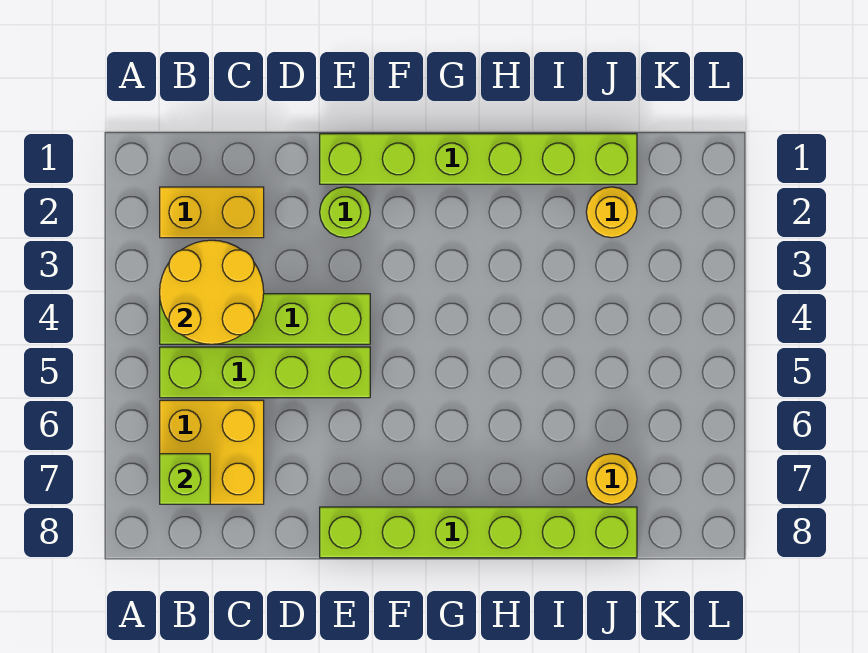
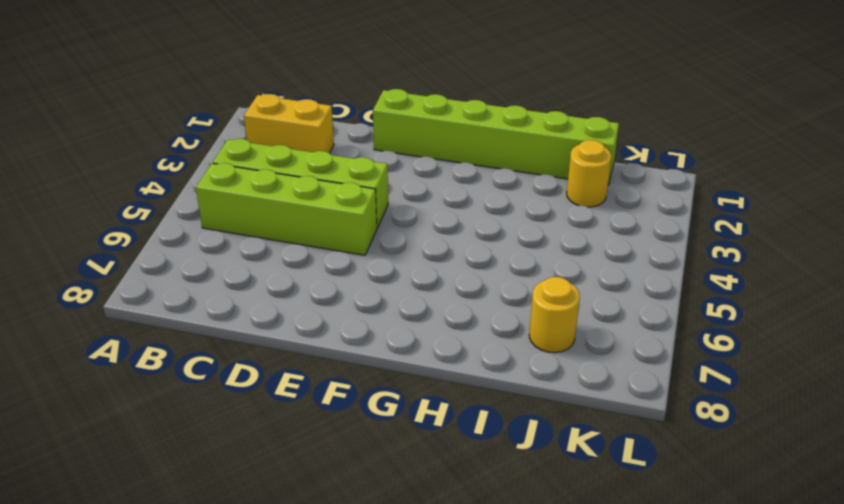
none -> yellow 2x2 brick [160,400,264,504]
none -> lime 1x1 round brick [320,187,370,238]

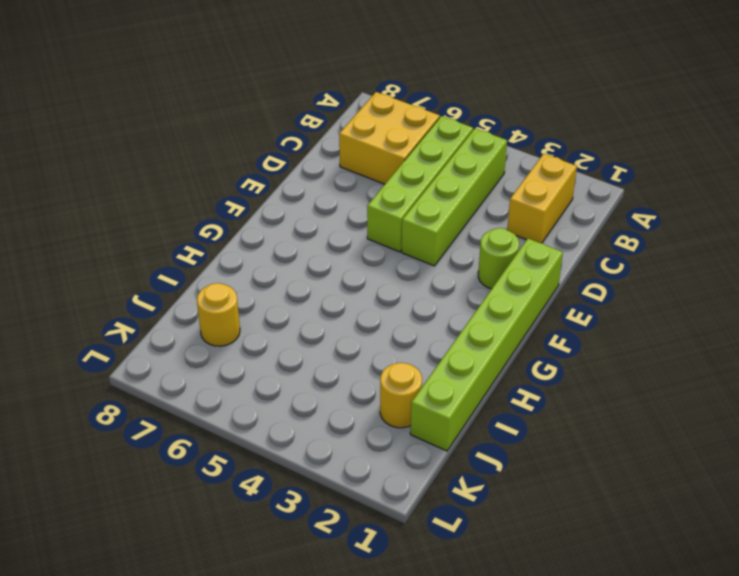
none -> lime 1x6 brick [320,507,637,558]
none -> yellow 2x2 round brick [160,240,264,344]

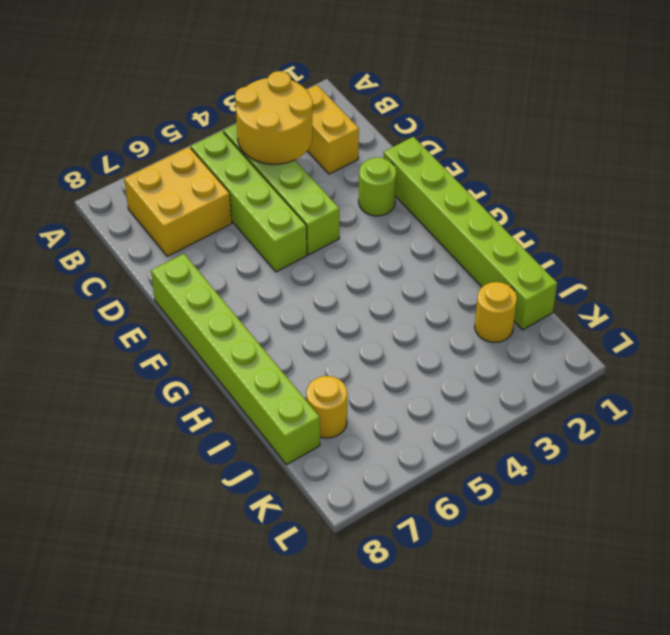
none -> lime 1x1 brick [160,454,210,504]

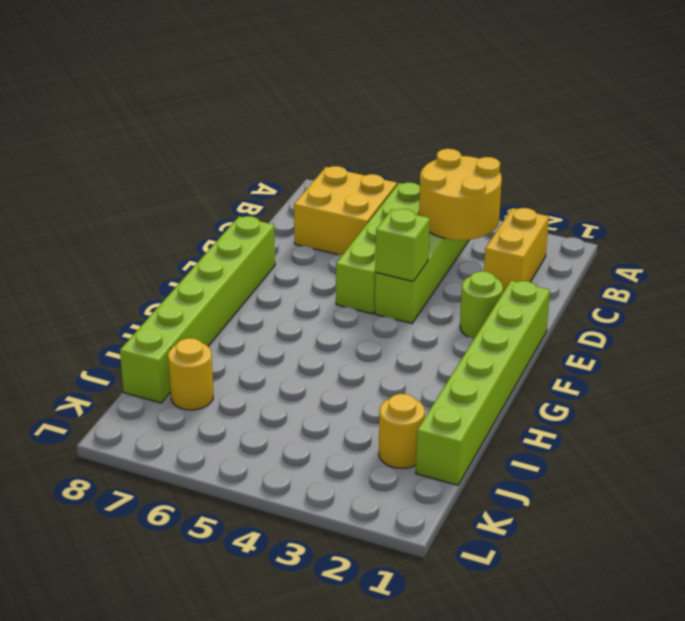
lime 1x1 brick [375,209,430,281] -> lime 1x1 brick moved to [160,454,210,504]

